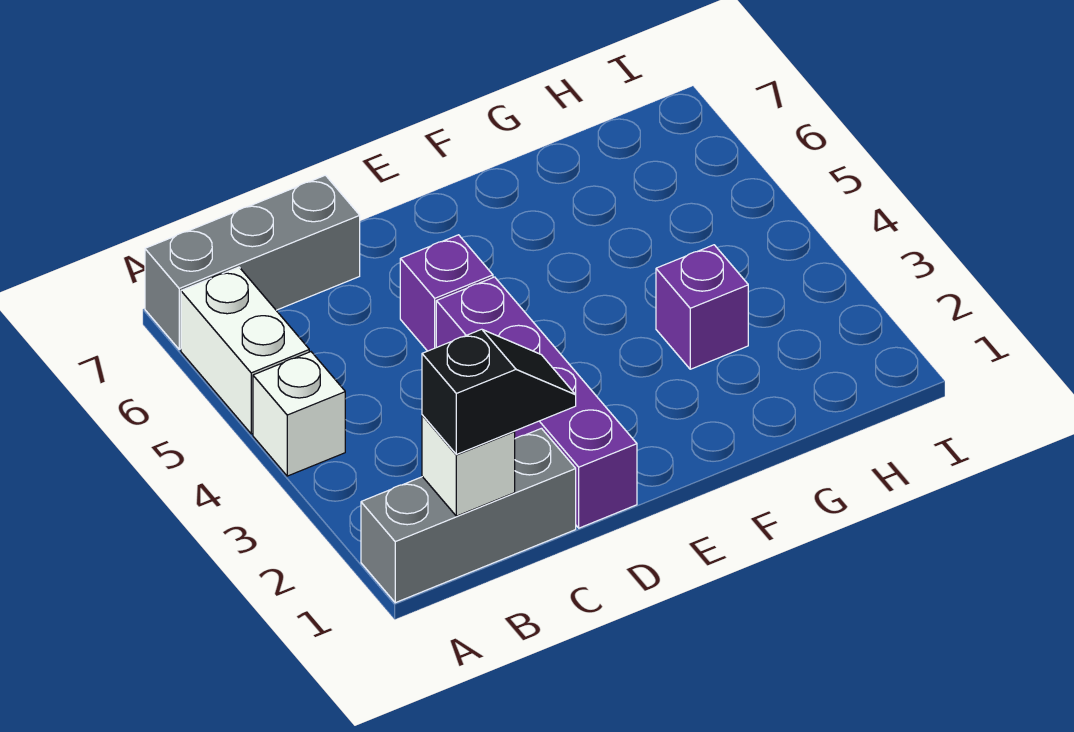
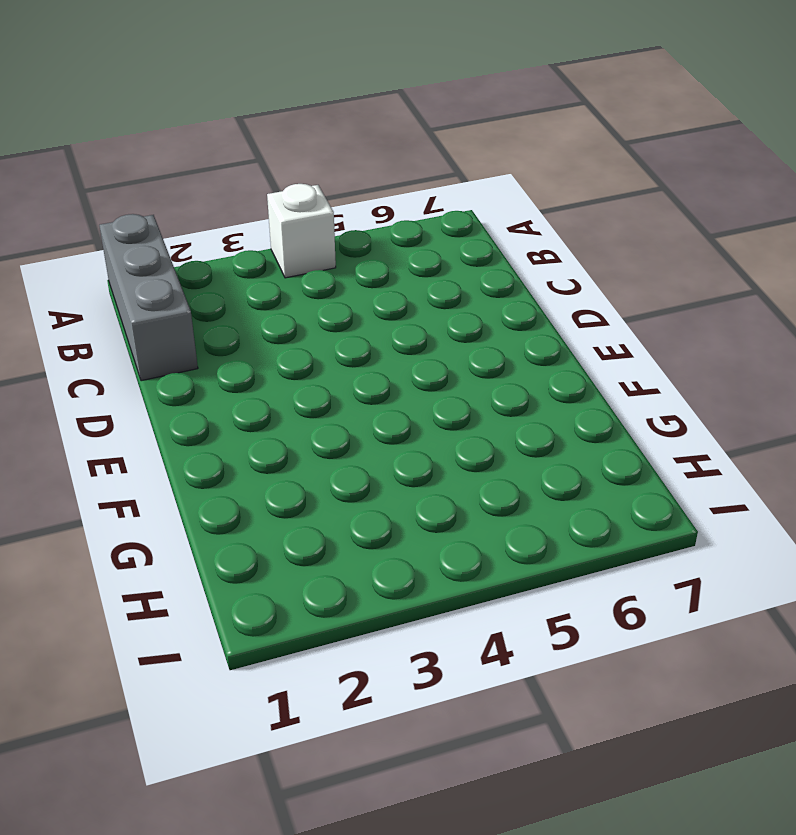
none -> white 1x2 brick [181,267,309,434]
none -> grey 1x3 brick [145,175,360,349]

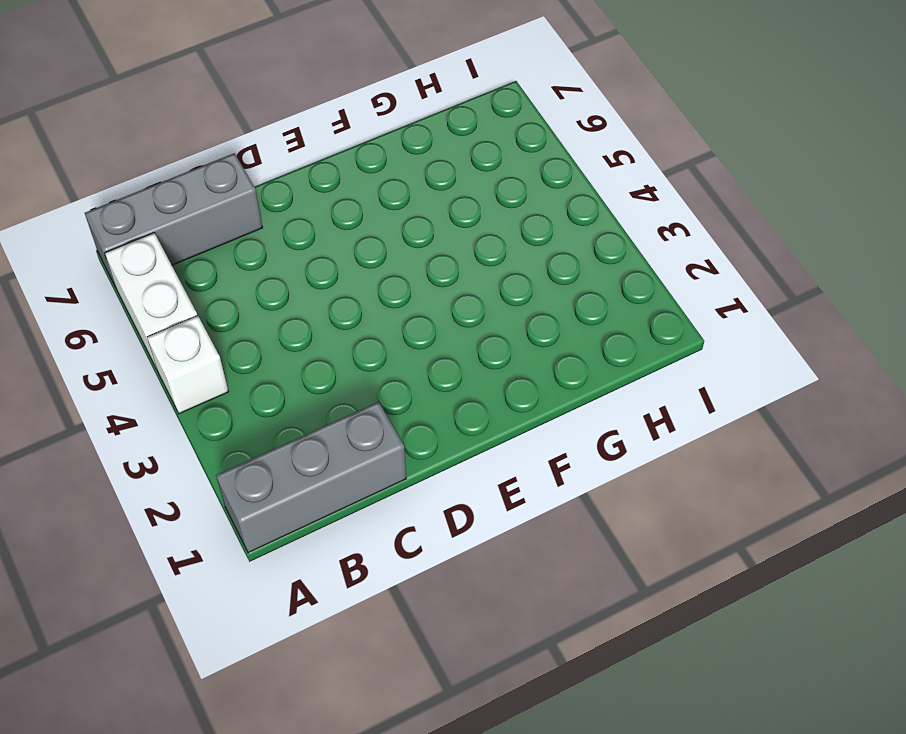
none -> purple 1x4 brick [436,277,637,528]
none -> purple 1x1 brick [400,235,493,351]

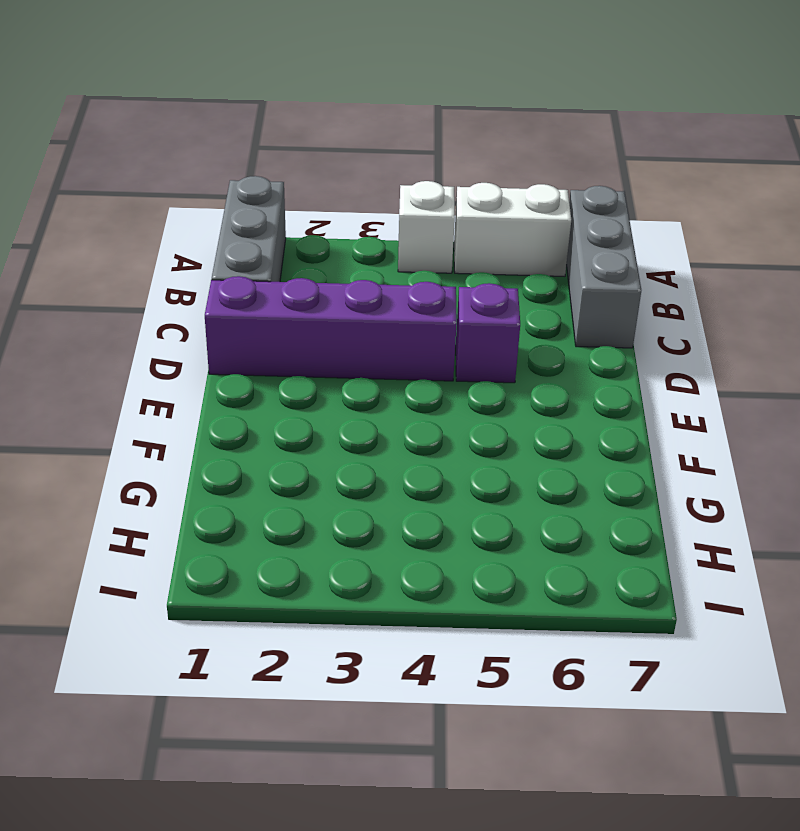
none -> purple 1x1 brick [656,245,748,369]
none -> white 1x1 brick [422,415,515,516]

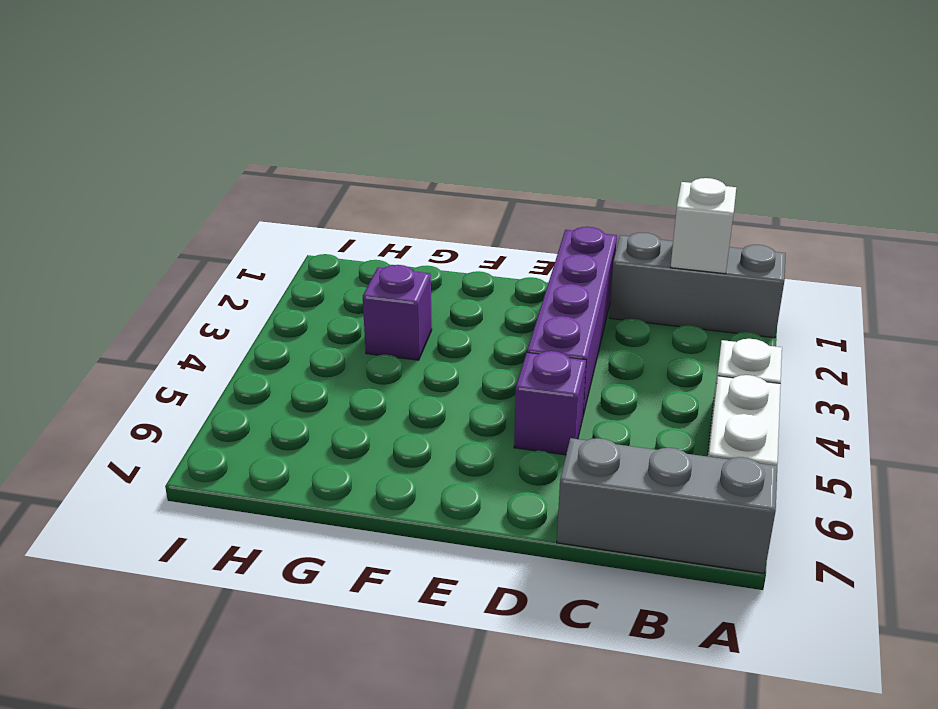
none -> black 1x2 slope [422,329,576,454]

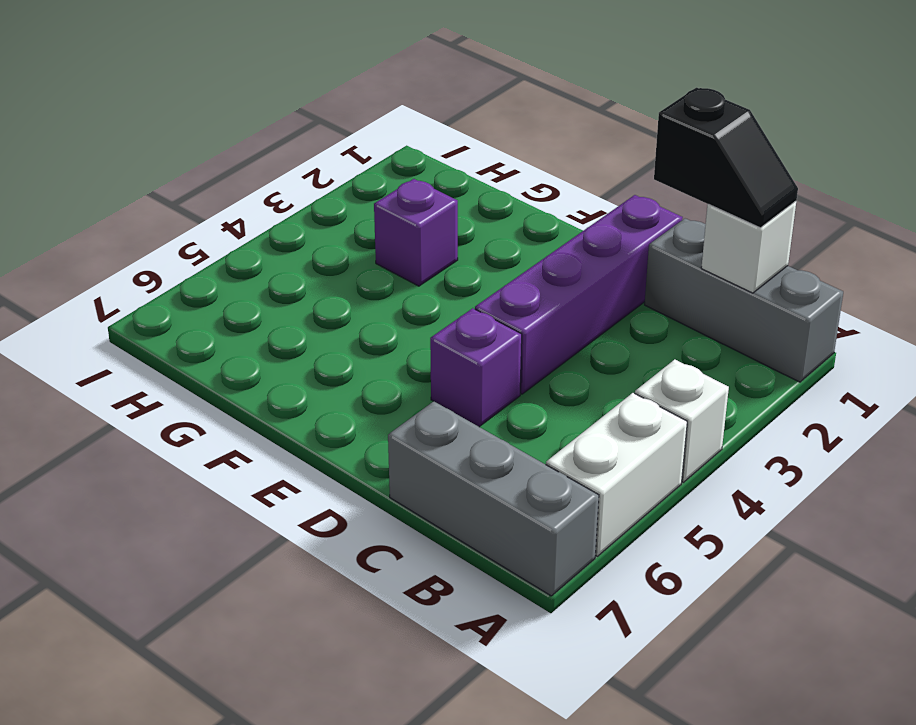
black 1x2 slope [654,88,798,228] -> black 1x2 slope turned to [422,329,576,454]

